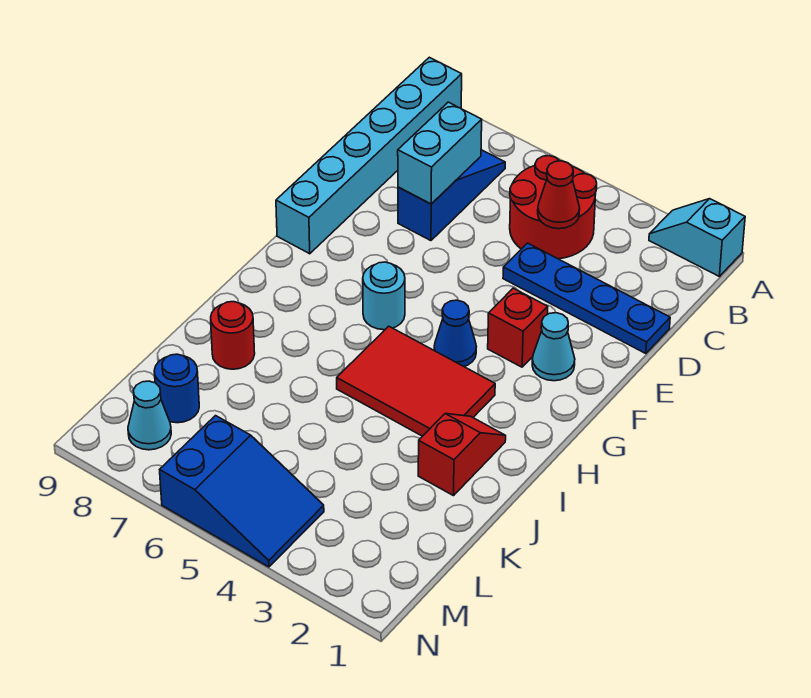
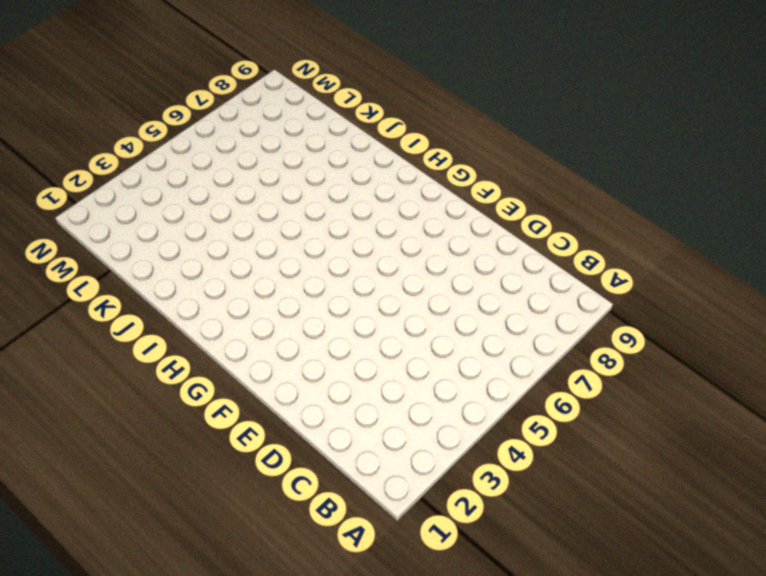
none -> cyan 1x2 slope [649,199,745,276]
none -> cyan 1x6 brick [276,57,462,254]
none -> red 2x2 round brick [510,156,597,259]

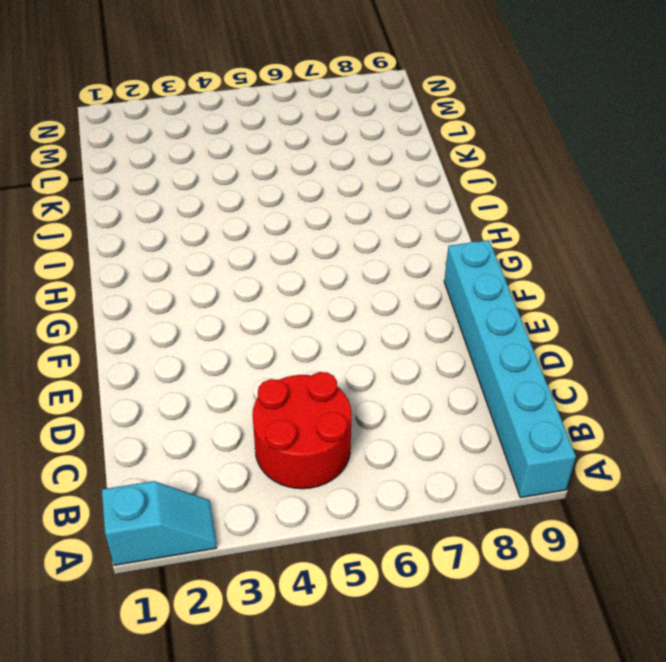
none -> blue 1x3 slope [398,150,505,241]
none -> blue 1x4 plate [503,243,670,354]
none -> cyan 1x1 cone [532,313,575,381]

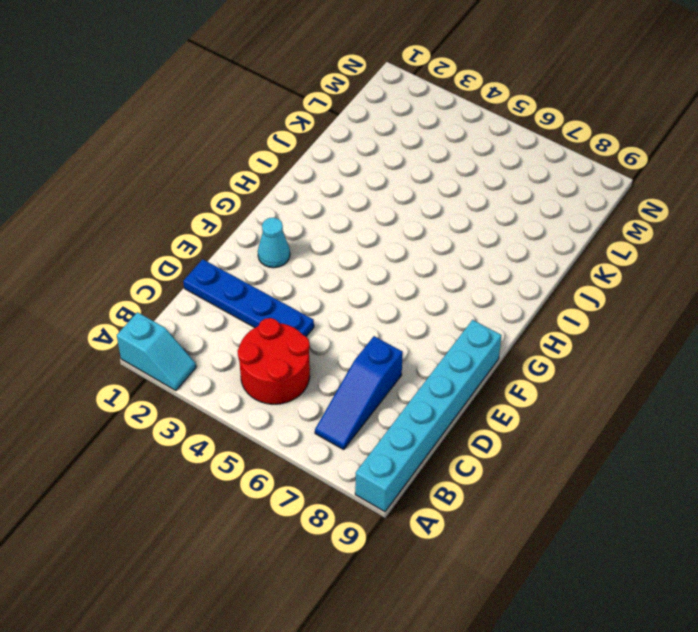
none -> red 1x1 brick [488,288,548,367]
none -> blue 1x1 cone [434,300,476,366]
none -> cyan 1x1 round brick [363,262,405,330]

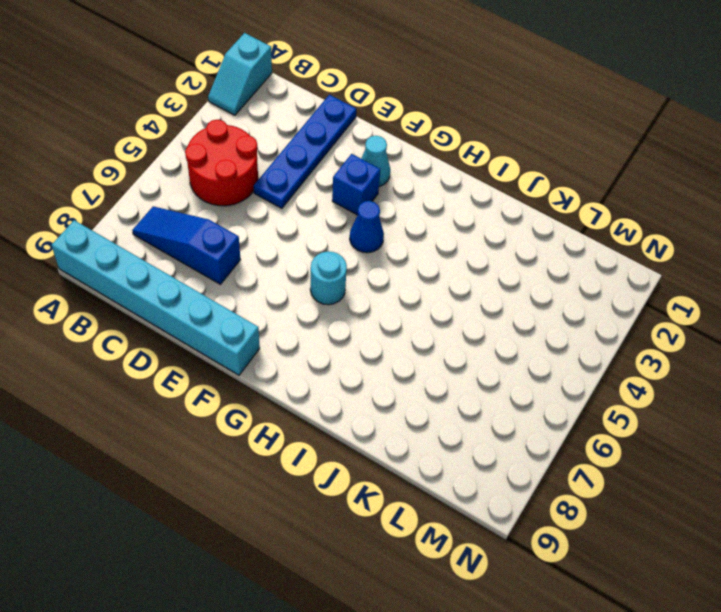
blue 1x1 brick [332,154,380,215] -> red 1x1 brick [488,288,548,367]
none -> red 2x3 tile [337,326,495,436]
none -> red 1x2 slope [418,414,506,496]
none -> red 1x1 round brick [211,302,255,369]

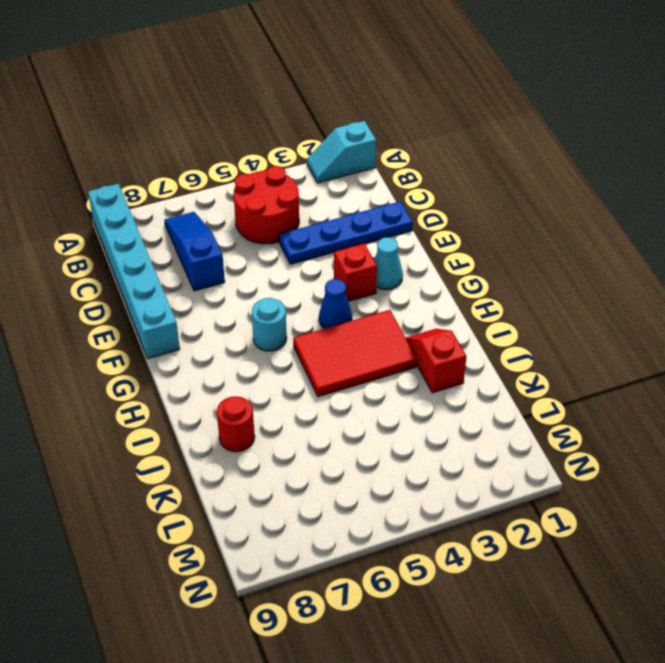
none -> blue 1x1 round brick [154,354,199,423]
none -> blue 2x3 slope [160,416,324,567]
none -> cyan 1x1 cone [128,381,171,450]

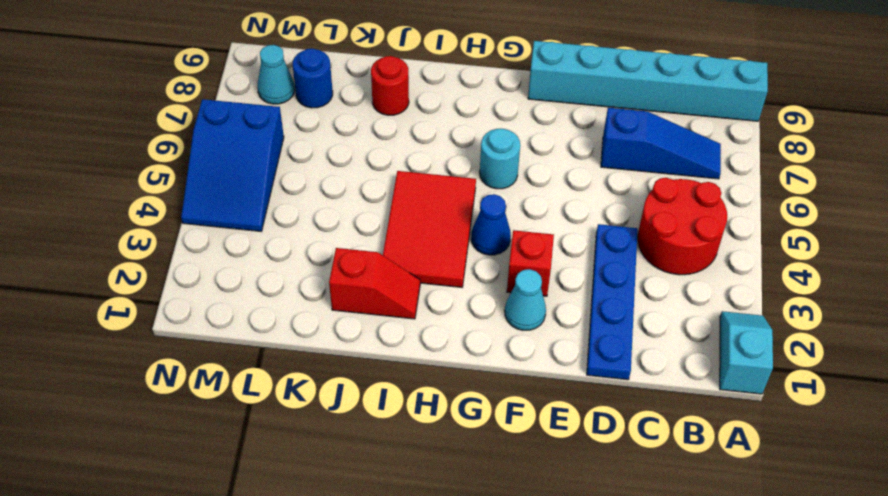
none -> red 1x1 cone [538,161,580,229]
none -> cyan 1x2 brick [398,102,482,204]

